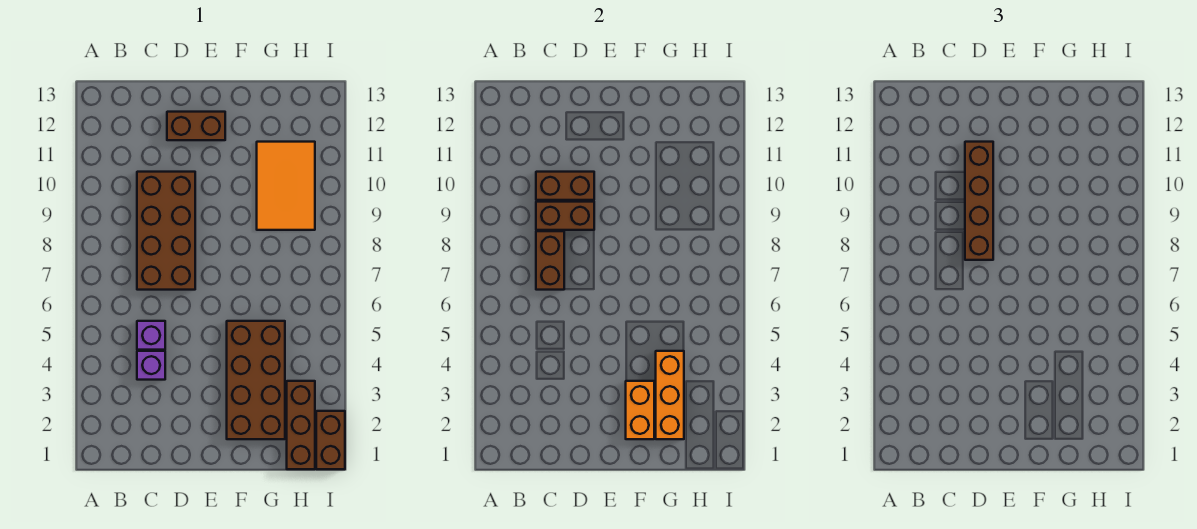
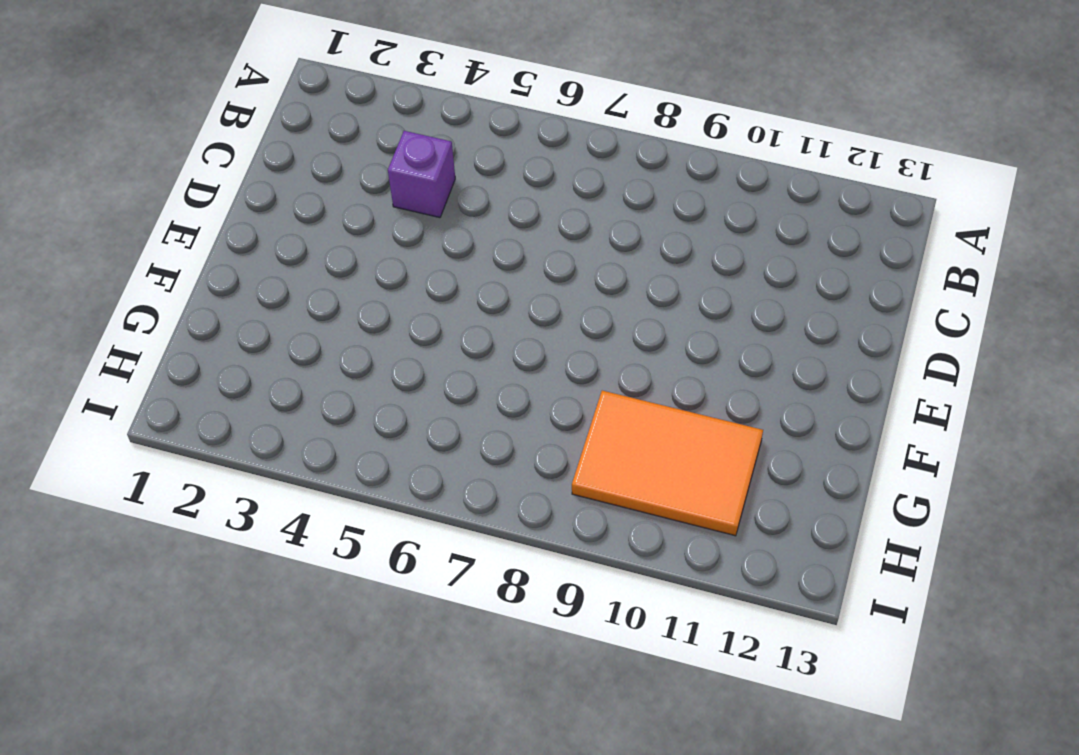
none -> purple 1x1 brick [137,321,165,350]
none -> brown 2x4 brick [137,172,195,290]
none -> brown 1x2 brick [167,112,225,140]

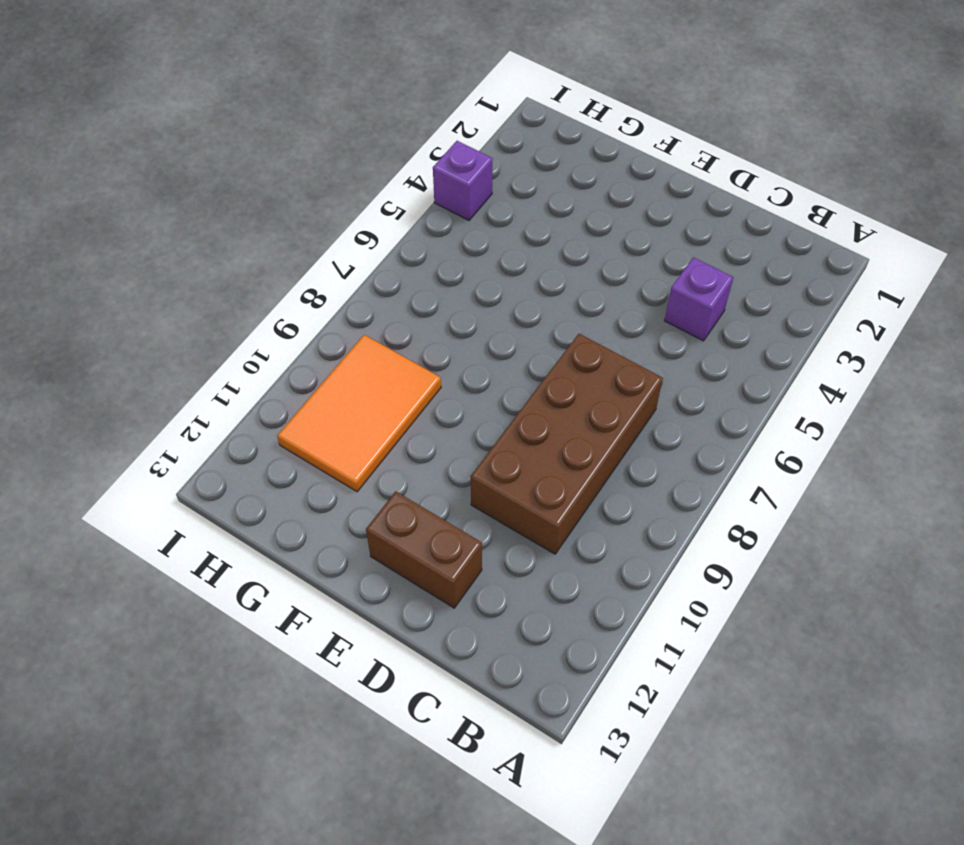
purple 1x1 brick [433,141,493,220] -> purple 1x1 brick moved to [137,321,165,350]
none -> brown 2x4 brick [227,321,285,439]
none -> brown 1x3 brick [287,381,315,469]
none -> brown 1x2 brick [316,411,345,469]

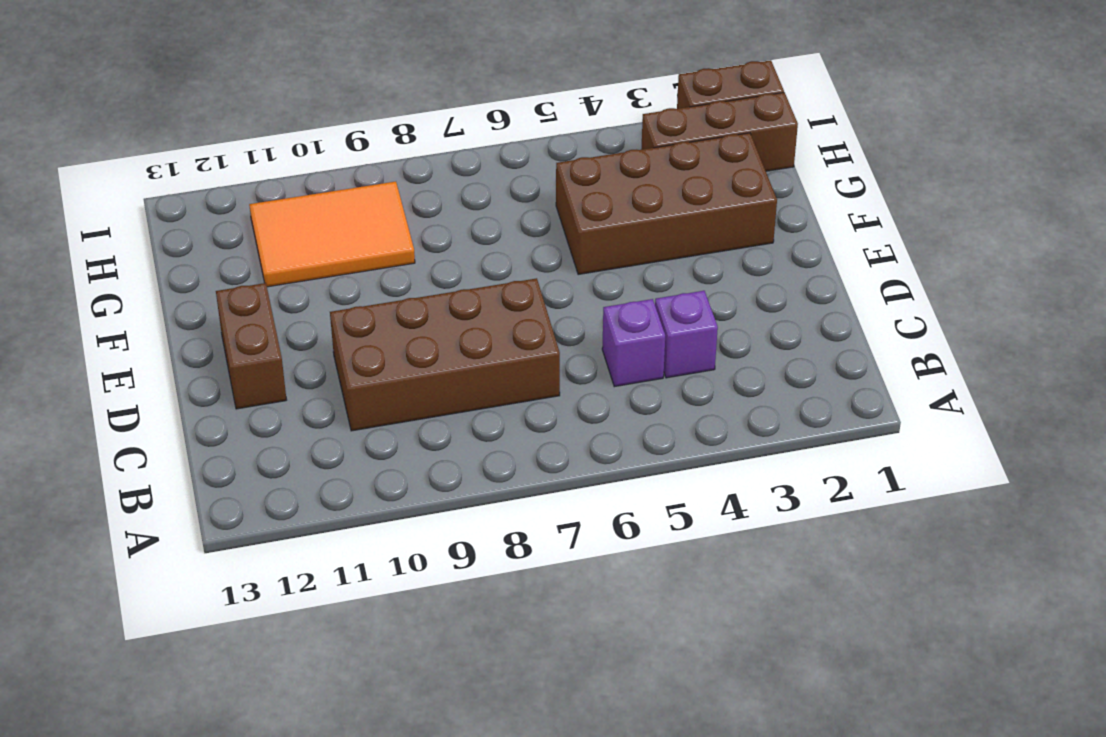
none -> brown 1x2 brick [536,231,564,290]
none -> brown 1x2 brick [536,202,594,230]
none -> brown 1x2 brick [536,172,594,200]

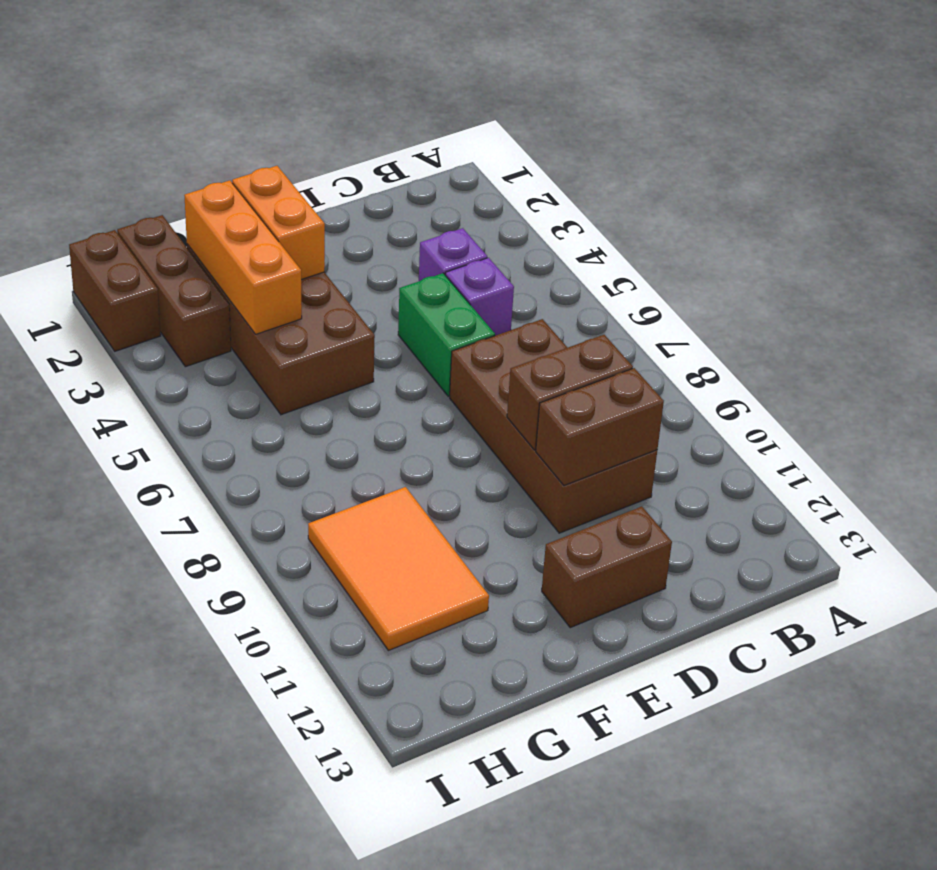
green 1x2 brick [398,273,495,396] -> none
none -> brown 1x2 brick [536,231,564,290]
none -> brown 1x4 brick [965,142,993,260]

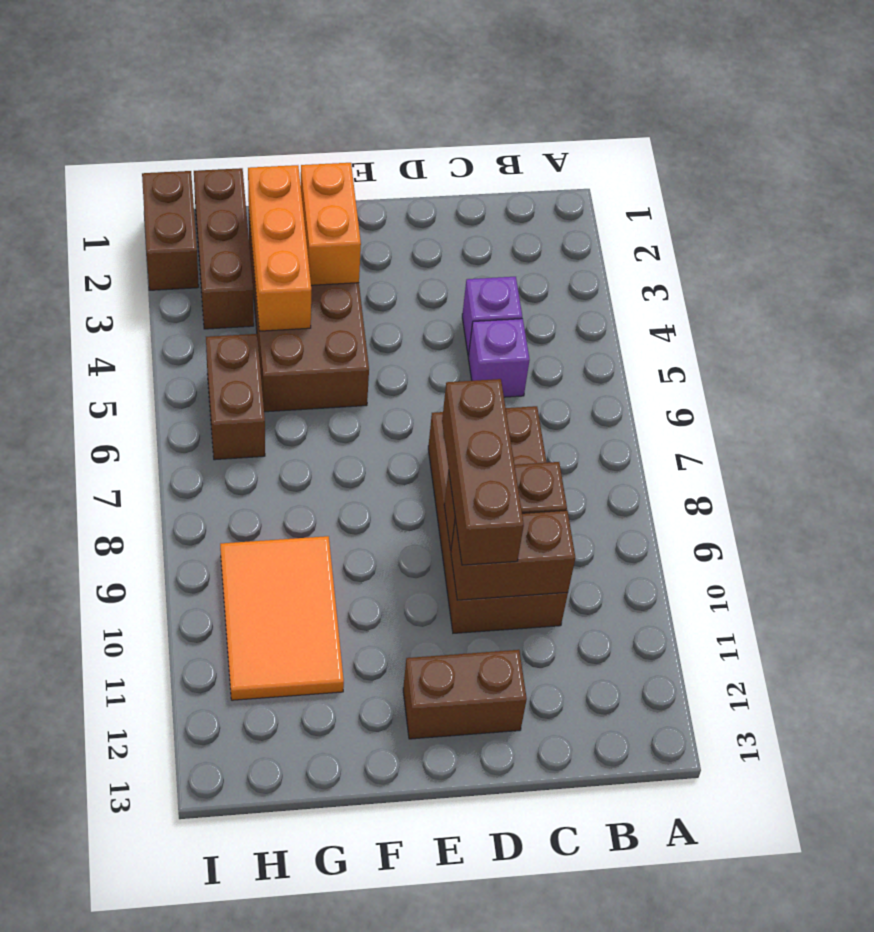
brown 1x3 brick [442,379,524,565] -> brown 1x4 brick [965,142,993,260]
brown 1x2 brick [206,334,265,460] -> brown 1x2 brick moved to [536,231,564,290]

